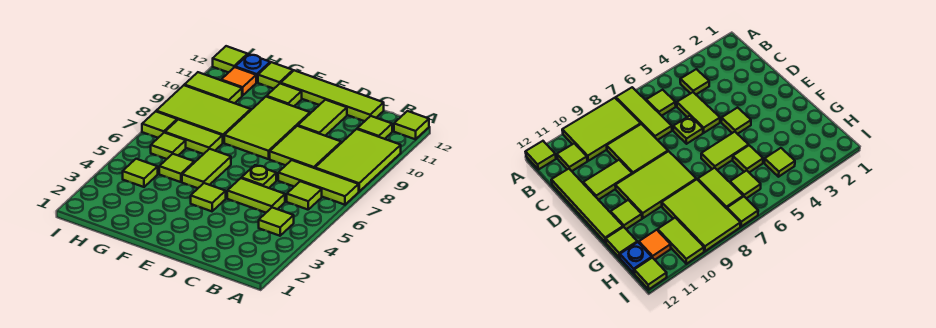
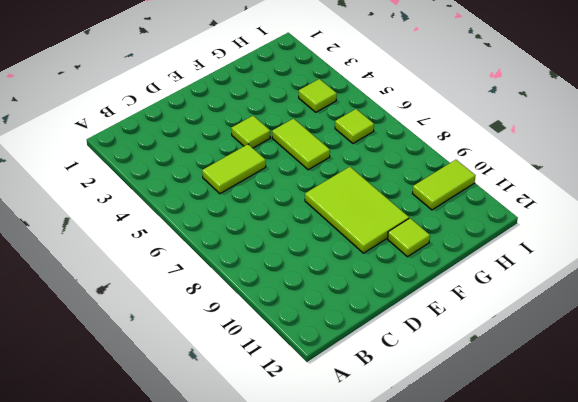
none -> lime 1x3 tile [278,160,359,205]
none -> lime 2x3 tile [315,129,401,191]
none -> lime 1x1 tile [394,111,429,139]

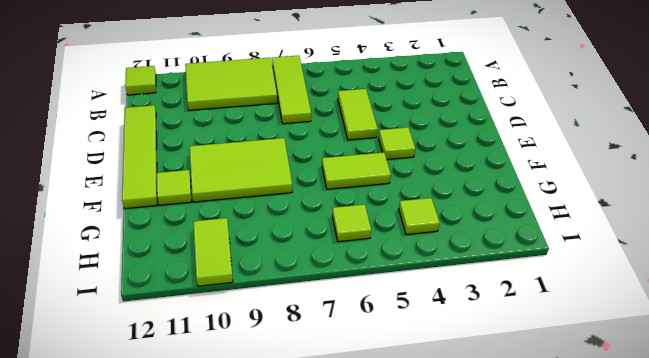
none -> lime 1x1 tile [259,208,294,236]
none -> lime 1x1 tile [287,181,322,210]
none -> lime 1x1 tile [357,116,392,139]

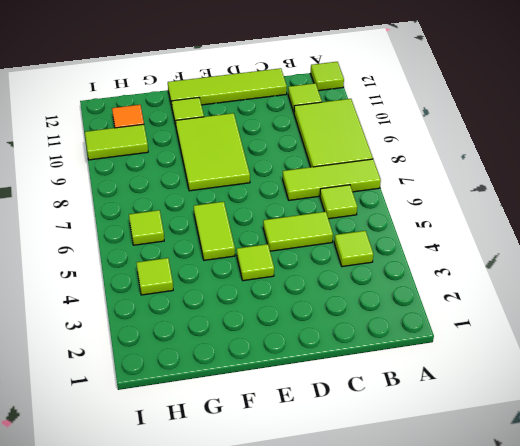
none -> lime 2x2 tile [270,126,341,168]
none -> lime 1x1 plate [242,165,276,188]
none -> lime 1x2 tile [298,100,347,136]

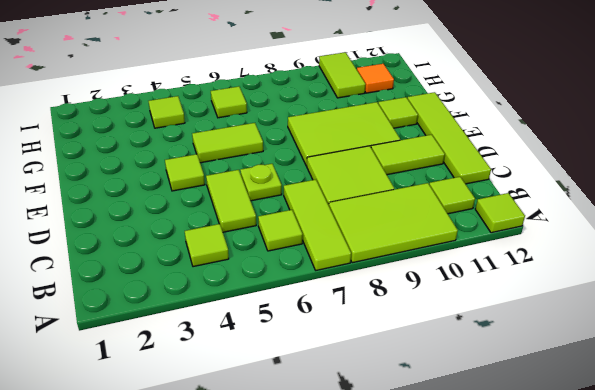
none -> lime 1x1 tile [159,154,194,182]
none -> lime 1x2 tile [165,119,223,154]
none -> lime 2x3 tile [156,85,251,143]

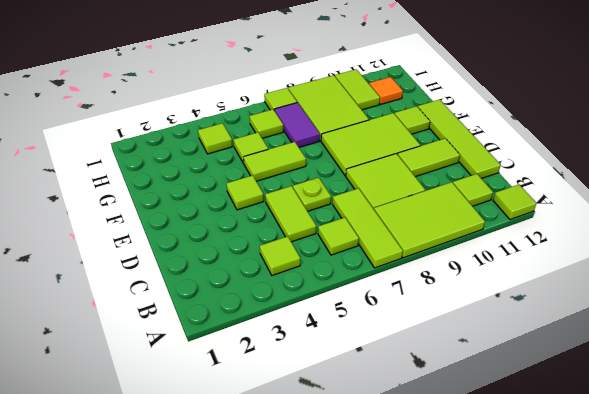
purple 1x2 tile [274,103,320,147] -> lime 1x2 tile [165,119,223,154]
none -> lime 1x1 tile [258,62,293,89]
none -> blue 1x1 plate [236,54,270,83]
none -> lime 1x1 tile [213,46,248,73]

